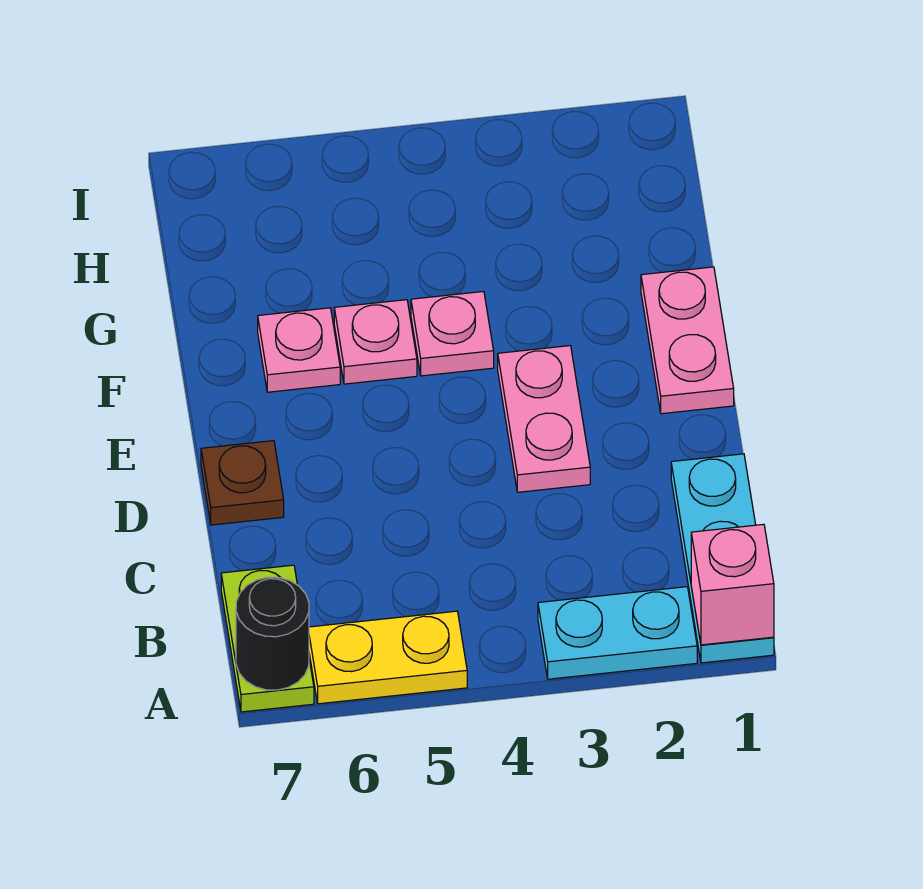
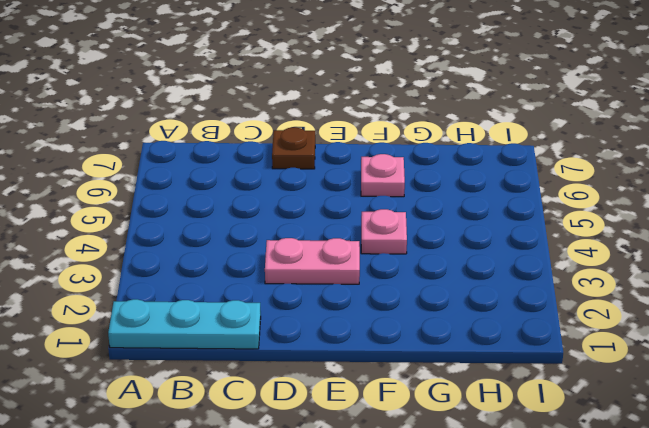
none -> cyan 1x2 plate [538,587,697,679]
none -> yellow 1x2 plate [309,611,467,704]
none -> lime 1x2 plate [221,565,314,712]

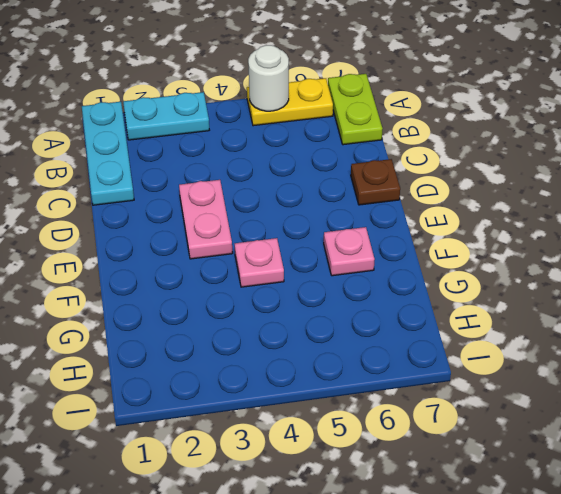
white 1x1 round brick [248,45,289,111] -> none
none -> pink 1x2 plate [641,267,734,414]
none -> pink 1x1 plate [334,300,417,384]
none -> pink 1x1 brick [691,524,774,645]

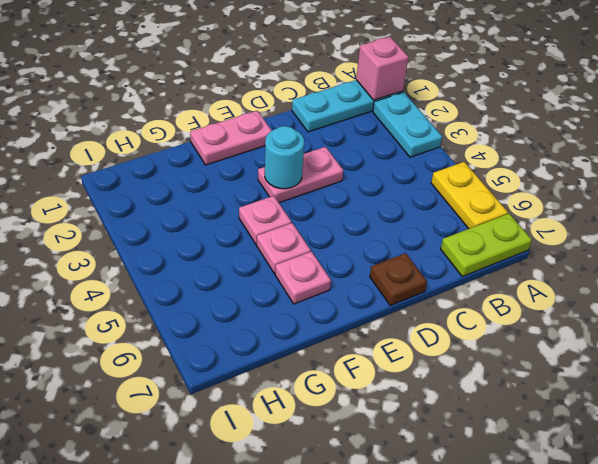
cyan 1x1 round brick [265,126,304,189] -> none
none -> black 1x1 round brick [236,577,309,690]

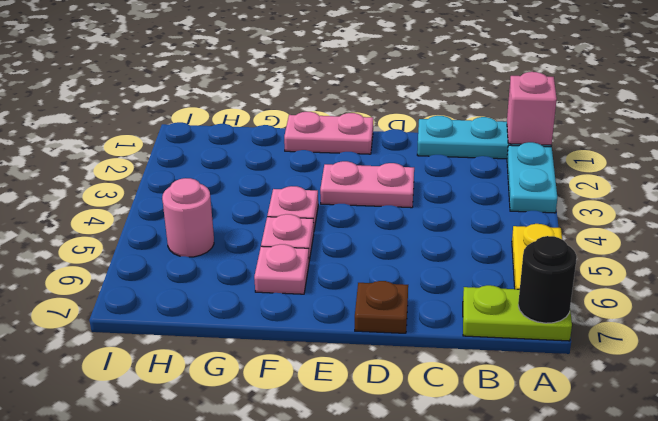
pink 1x1 round brick [162,178,214,257] -> none

